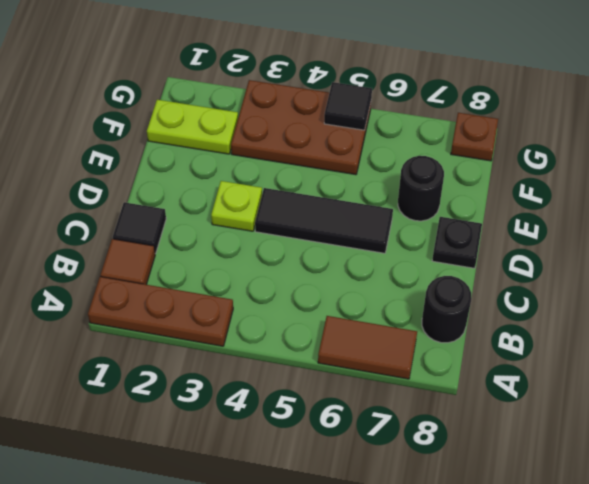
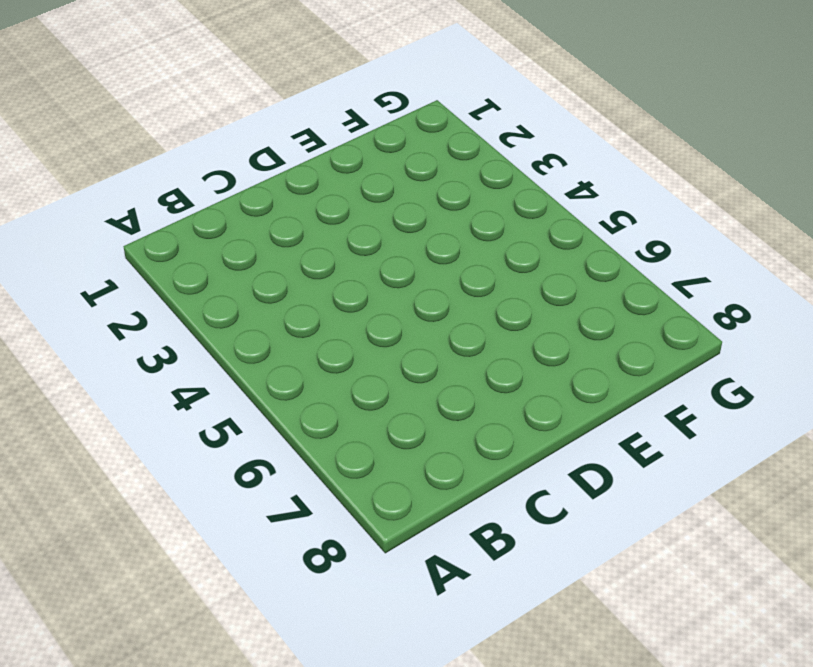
none -> brown 1x3 plate [88,277,233,346]
none -> brown 1x2 tile [318,316,417,379]
none -> brown 1x1 tile [100,239,155,285]

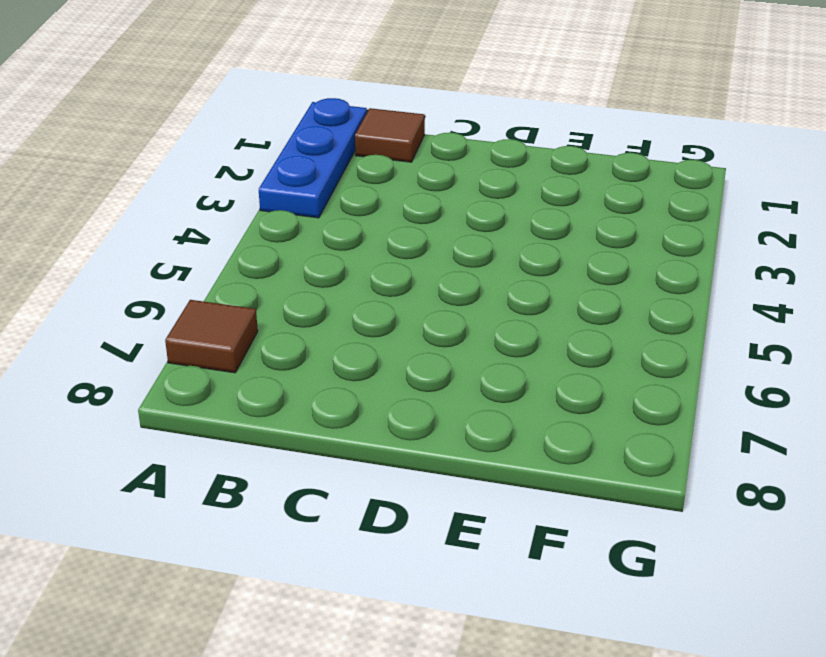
blue 1x3 plate [259,98,367,218] -> brown 1x3 plate [88,277,233,346]
brown 1x1 tile [165,300,258,373] -> brown 1x2 tile [318,316,417,379]
none -> black 1x1 round brick [422,276,471,343]
none -> black 1x1 tile [113,202,166,254]
none -> lime 1x1 plate [211,181,262,231]

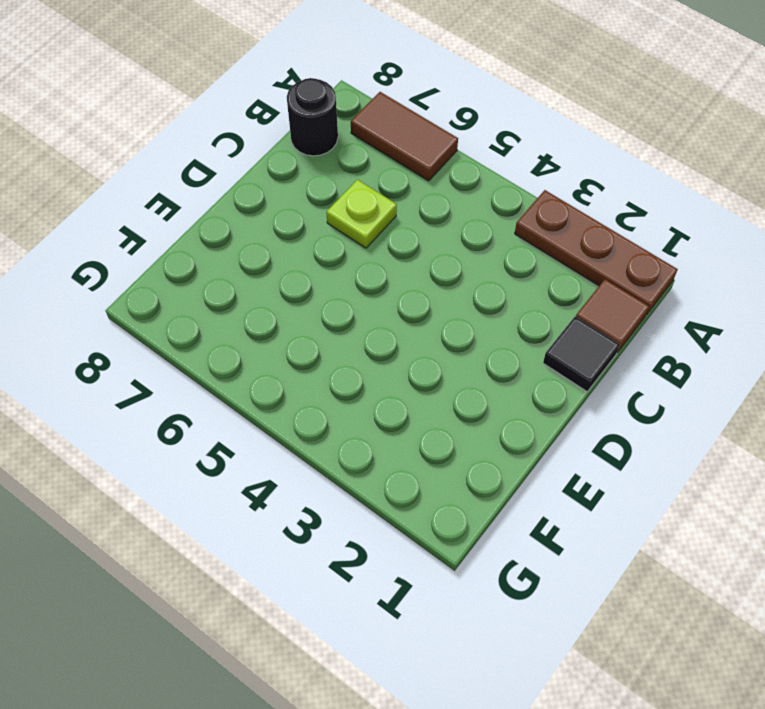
lime 1x1 plate [326,180,397,248] -> lime 1x1 plate moved to [211,181,262,231]
none -> black 1x3 tile [255,188,393,253]
none -> black 1x1 plate [432,217,482,268]
none -> black 1x1 round brick [398,156,444,221]

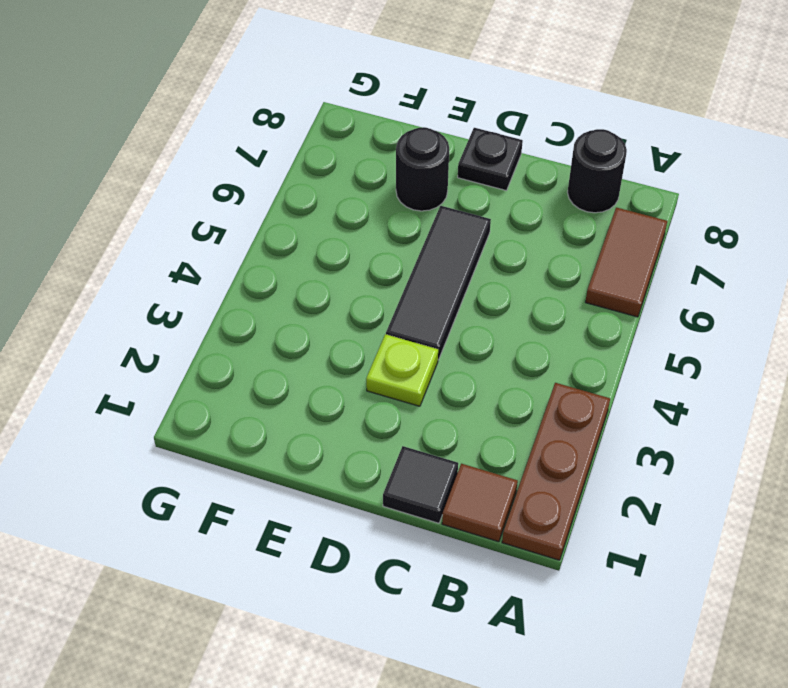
none -> lime 1x2 plate [147,100,238,154]
none -> brown 2x3 plate [231,80,371,175]
none -> brown 1x1 plate [451,113,498,161]

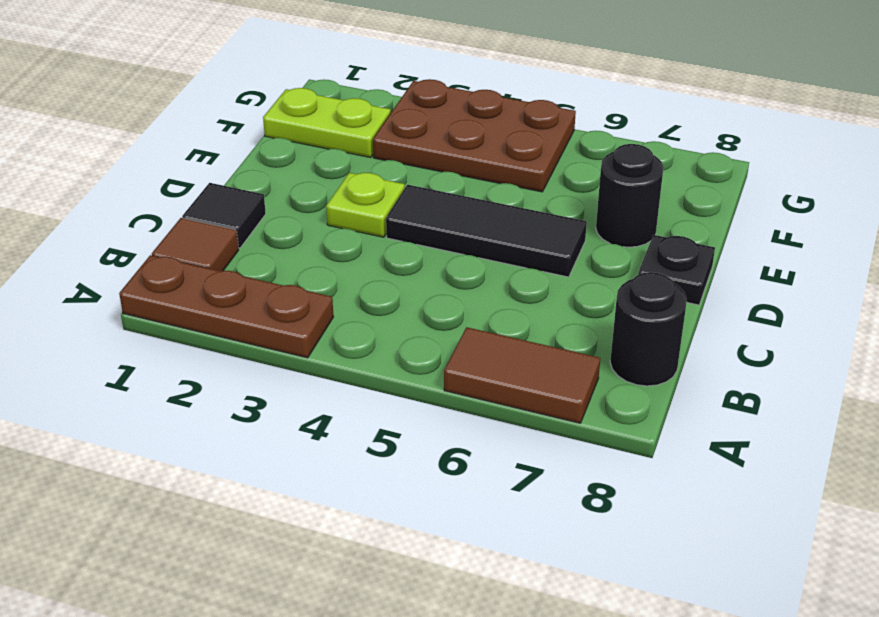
none -> brown 1x1 plate [451,113,498,161]
none -> black 1x1 tile [324,82,372,130]

